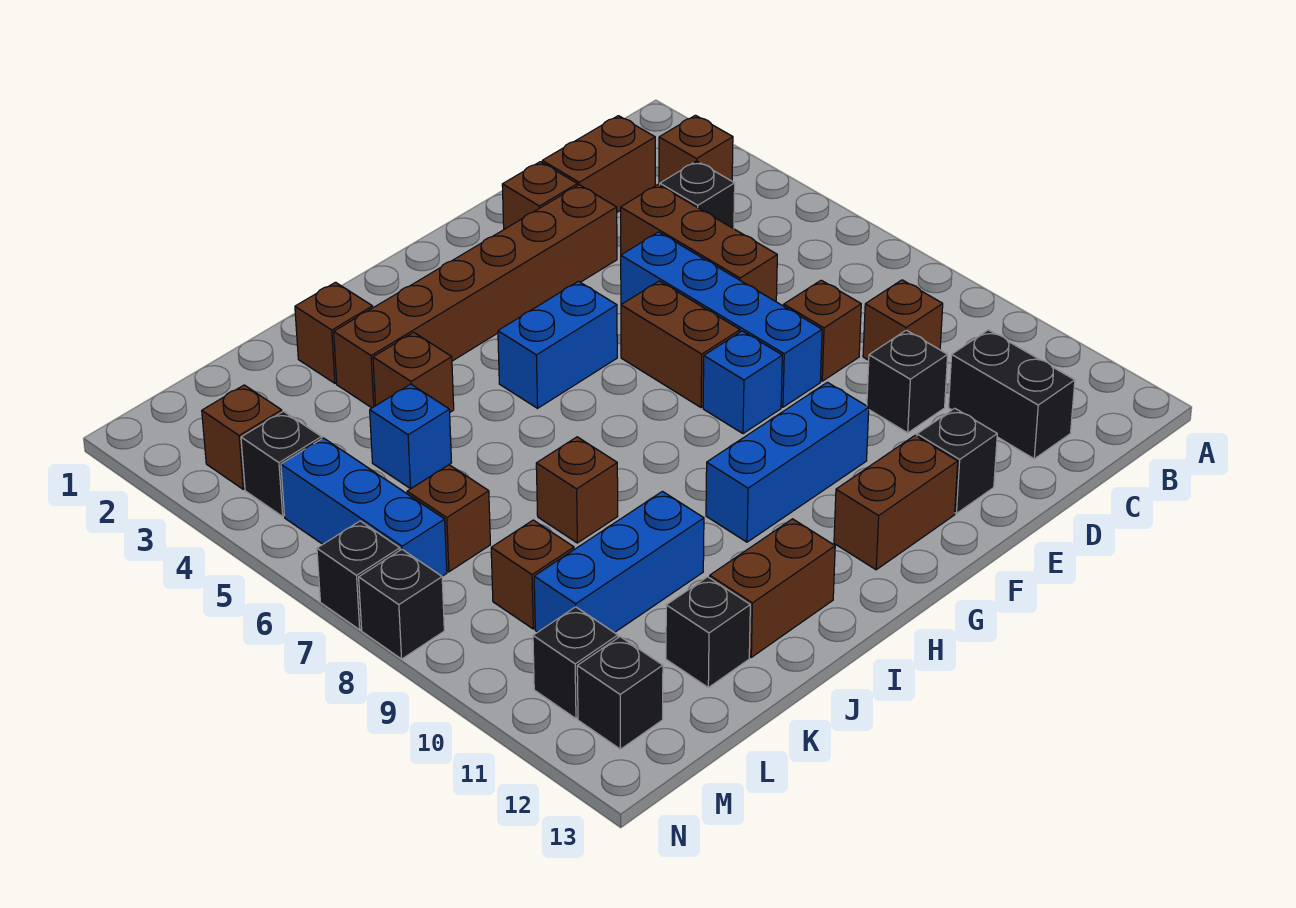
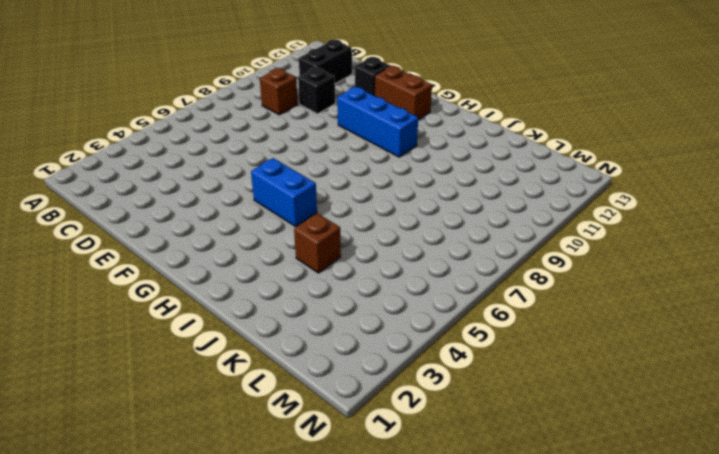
none -> brown 1x1 brick [659,115,733,185]
none -> brown 1x2 brick [542,116,655,212]
none -> black 1x1 brick [660,161,735,229]
none -> brown 1x3 brick [621,185,777,301]

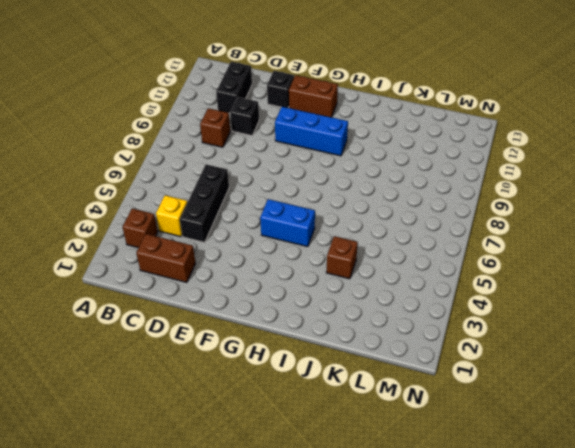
yellow 1x1 brick [156,195,187,237] -> black 1x1 brick [660,161,735,229]
black 1x3 brick [180,164,229,242] -> brown 1x3 brick [621,185,777,301]
none -> brown 1x1 brick [784,280,861,381]
none -> brown 1x1 brick [502,162,577,229]
none -> brown 1x6 brick [334,185,617,408]
none -> blue 1x4 brick [621,232,822,407]

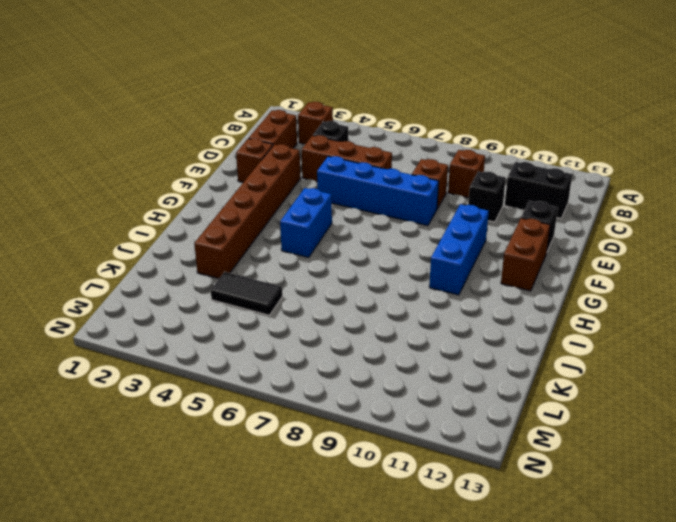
black 1x2 tile [211,272,283,315] -> blue 1x1 brick [370,384,452,489]
none -> brown 1x2 brick [621,281,740,407]
none -> blue 1x1 brick [703,331,782,434]
none -> brown 1x2 brick [710,519,835,657]
none -> brown 1x1 brick [295,282,373,383]

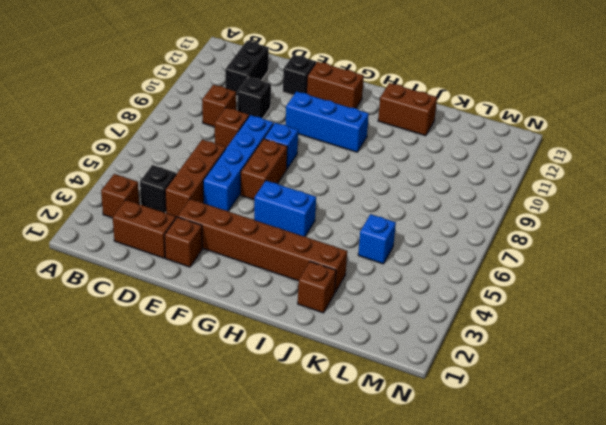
none -> brown 1x1 brick [373,332,454,412]
none -> brown 1x1 brick [536,437,618,543]
none -> blue 1x3 brick [534,492,704,633]
none -> black 1x1 brick [666,577,750,688]

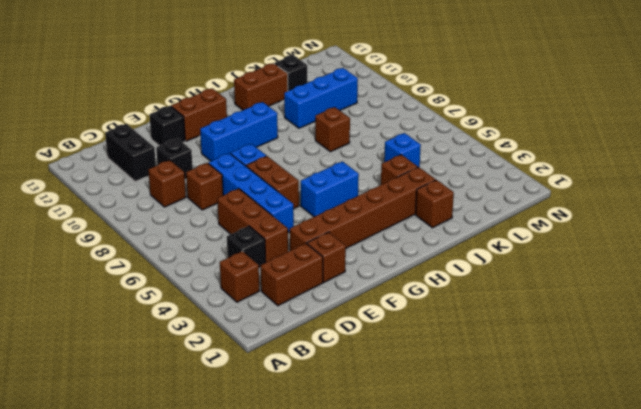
none -> brown 1x1 brick [407,465,490,572]
none -> brown 1x1 brick [491,520,574,629]
none -> brown 1x1 brick [202,385,282,489]
none -> black 1x1 brick [241,411,322,516]

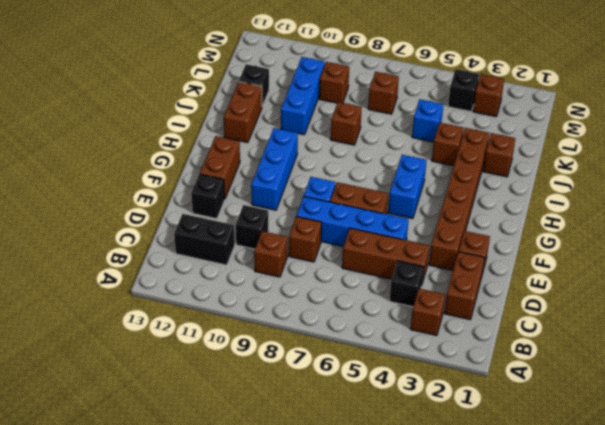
none -> blue 1x3 brick [281,438,447,576]
none -> black 1x1 brick [533,607,618,719]
none -> black 1x1 brick [577,637,663,749]
none -> black 1x1 brick [317,521,400,630]

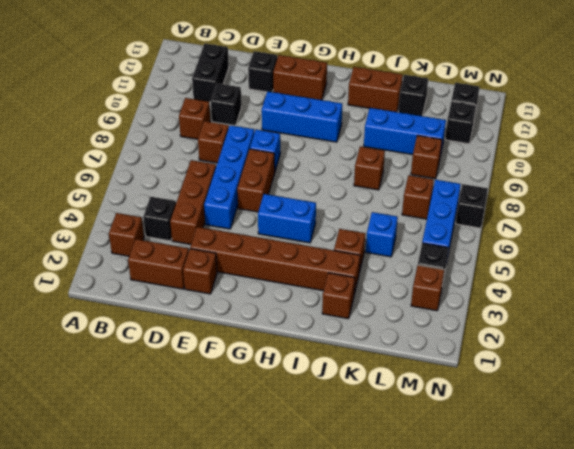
none -> black 1x1 brick [359,549,444,659]

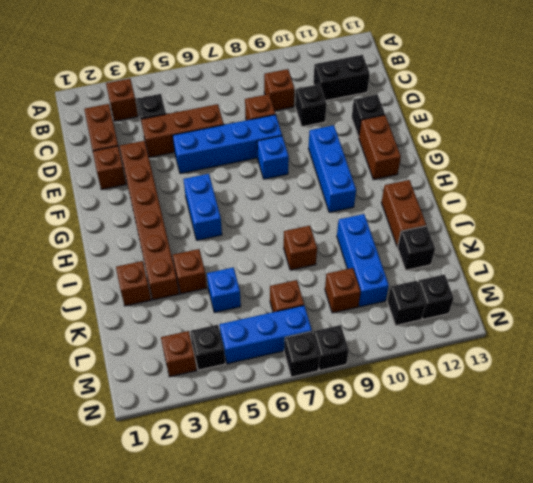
none -> brown 1x2 brick [621,281,740,407]

